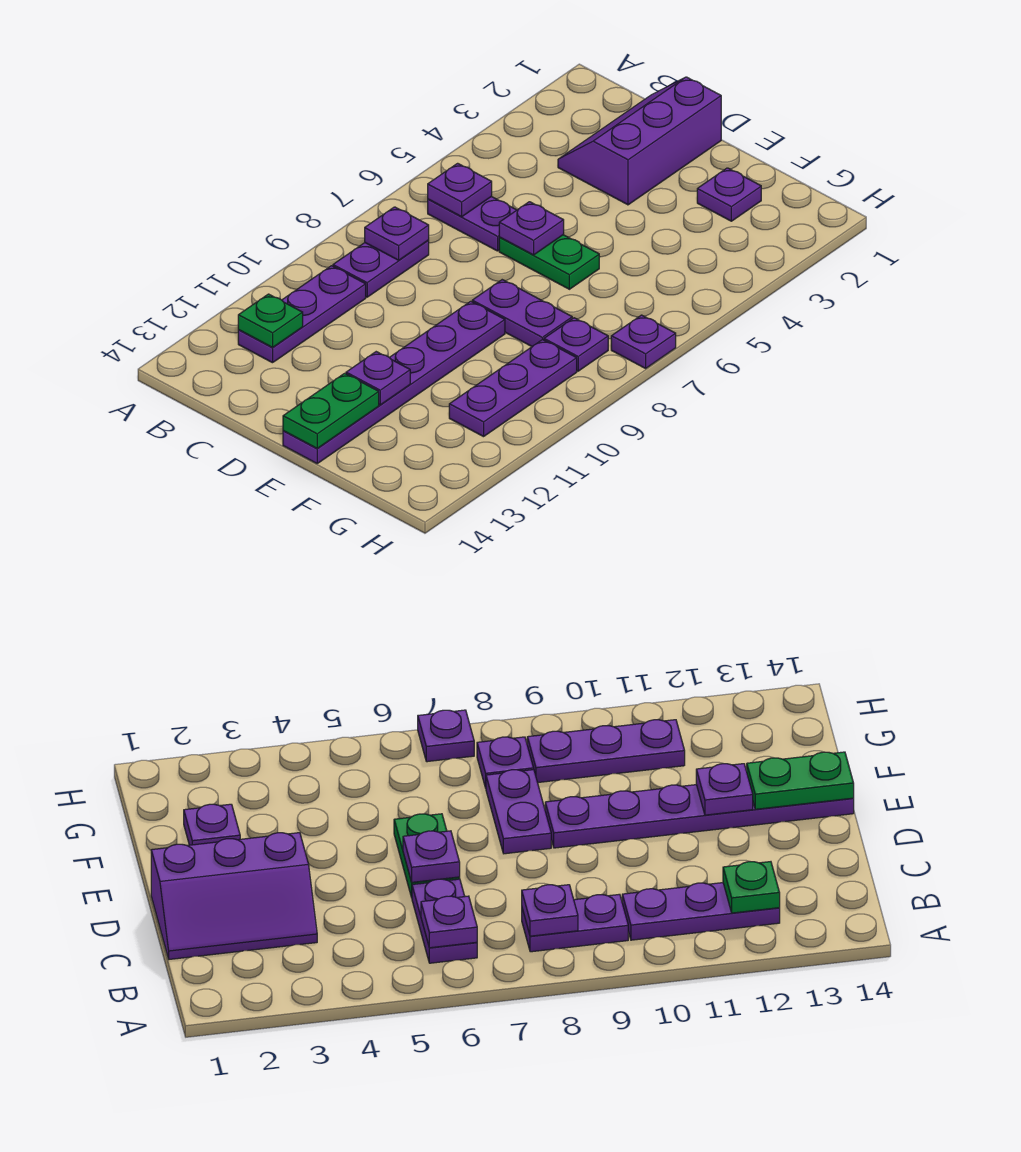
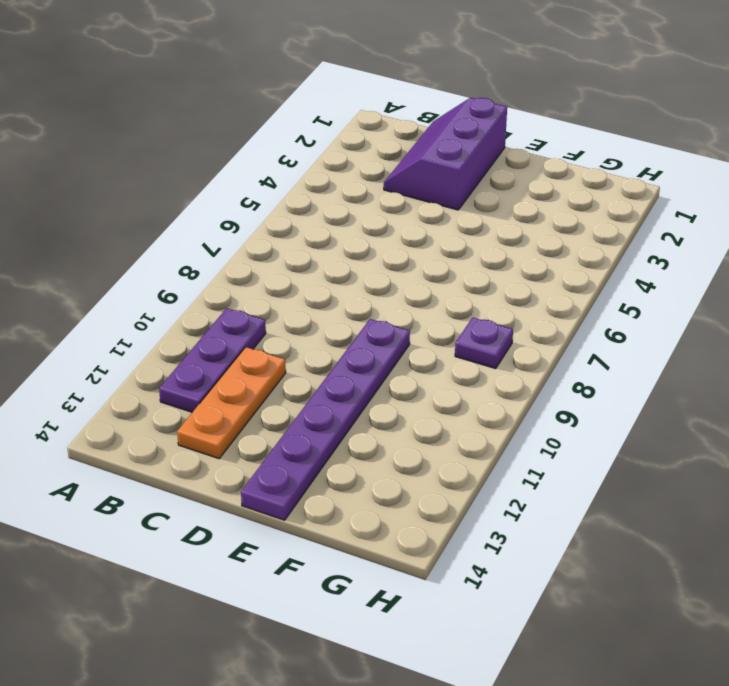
orange 1x3 plate [177,347,286,459] -> none
none -> purple 1x2 plate [428,196,516,251]
none -> purple 1x2 plate [333,240,429,297]
none -> green 1x2 plate [499,235,599,289]

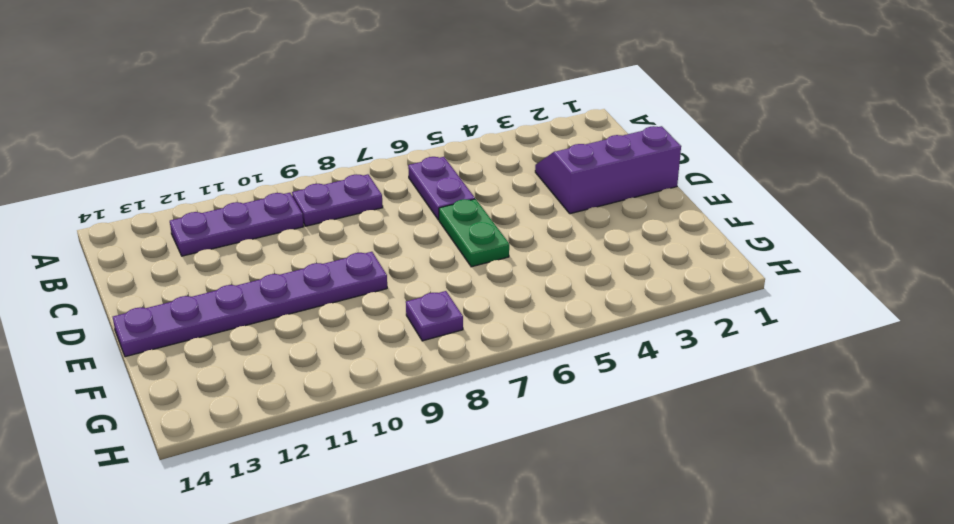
none -> purple 1x2 plate [472,280,572,347]
none -> purple 1x1 plate [697,168,761,221]
none -> purple 1x3 plate [449,340,577,437]

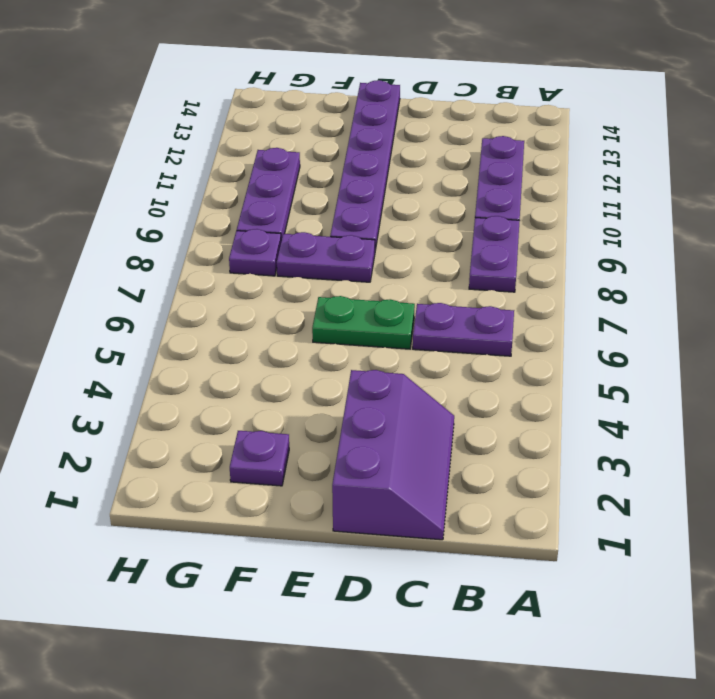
none -> purple 1x1 plate [611,315,676,368]
none -> purple 1x1 plate [428,163,492,217]
none -> purple 1x1 plate [365,207,429,260]

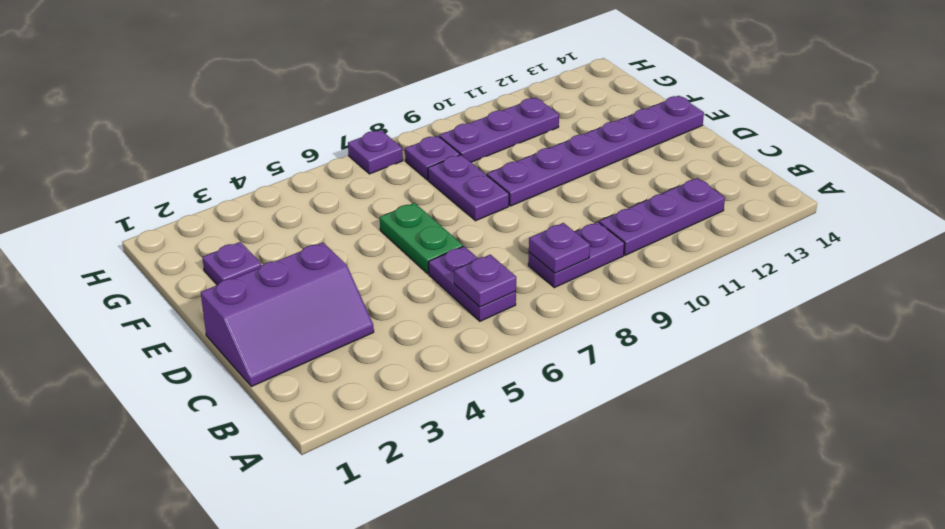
none -> green 1x1 plate [238,294,303,347]
none -> purple 1x1 plate [499,202,564,255]
none -> purple 1x1 plate [346,352,410,405]

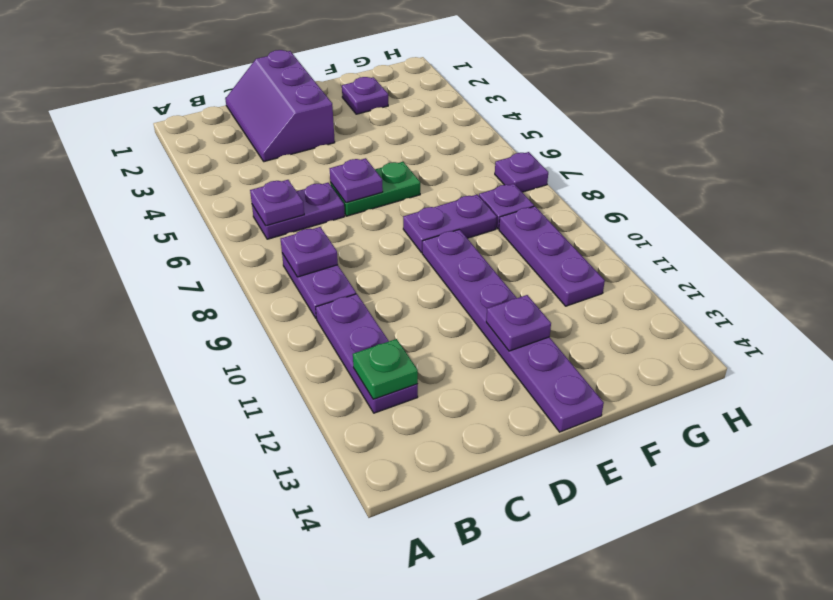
none -> green 1x2 plate [283,373,379,449]

